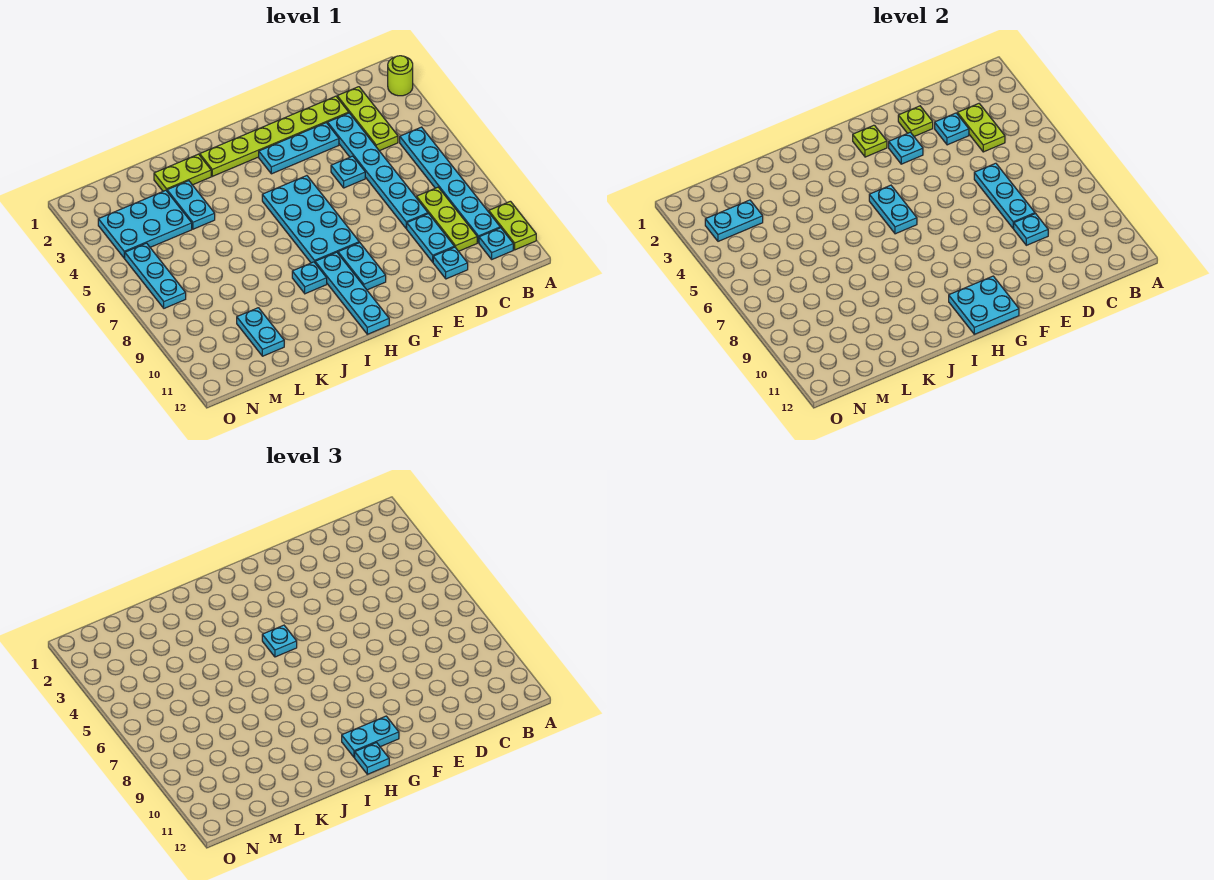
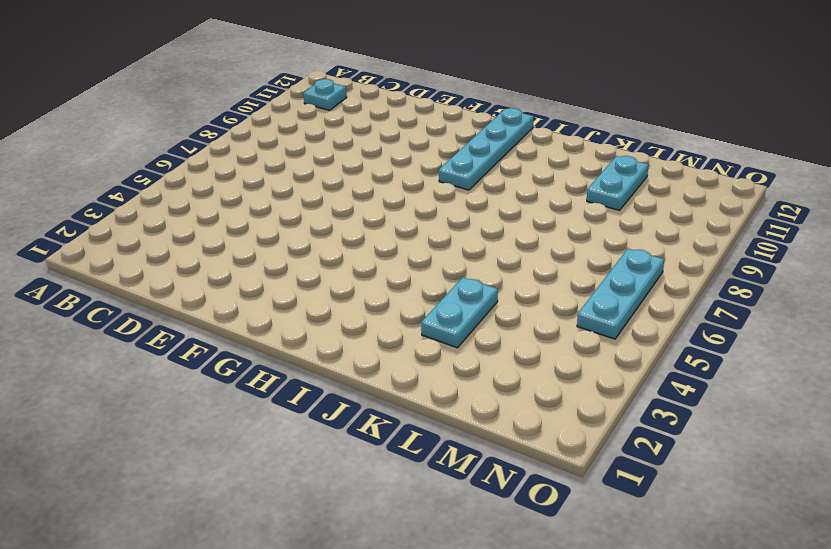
none -> lime 1x1 round brick [388,56,413,96]
none -> lime 1x2 plate [489,201,536,250]
none -> cyan 1x6 plate [400,127,500,243]
none -> lime 1x3 plate [337,87,398,151]

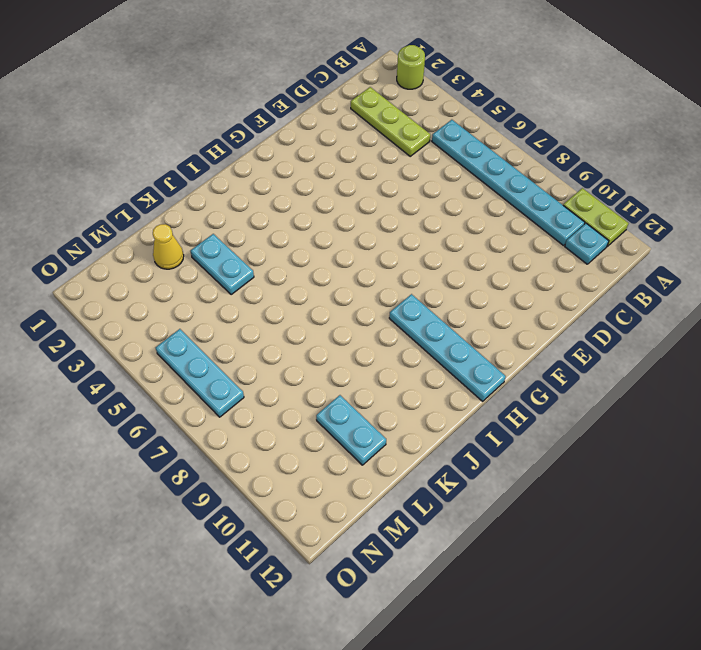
yellow 1x1 cone [153,224,184,269] -> none
none -> lime 1x3 plate [417,187,477,251]
none -> lime 1x6 plate [200,96,349,176]
none -> cyan 1x6 plate [328,113,428,228]
none -> cyan 1x2 plate [406,214,454,262]

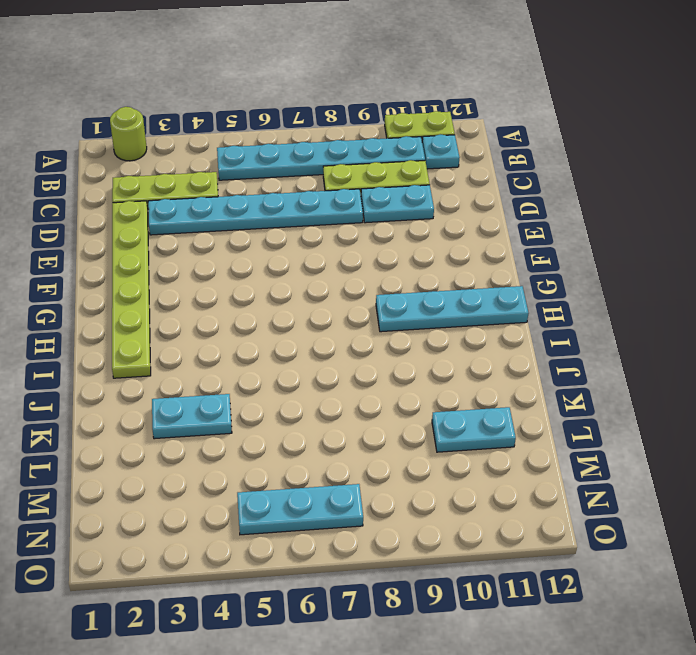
none -> cyan 1x1 plate [433,247,468,279]
none -> cyan 1x3 plate [259,123,339,174]
none -> cyan 1x1 plate [331,156,365,188]
none -> cyan 2x4 plate [262,176,359,263]

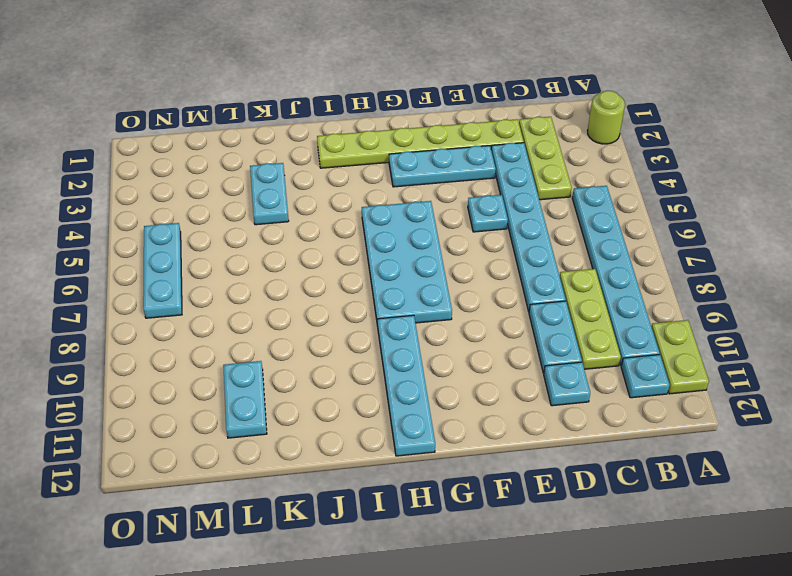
none -> cyan 1x2 plate [338,242,386,290]
none -> cyan 1x1 plate [292,262,327,294]
none -> lime 1x2 plate [154,154,211,191]
none -> cyan 2x3 plate [98,190,192,258]

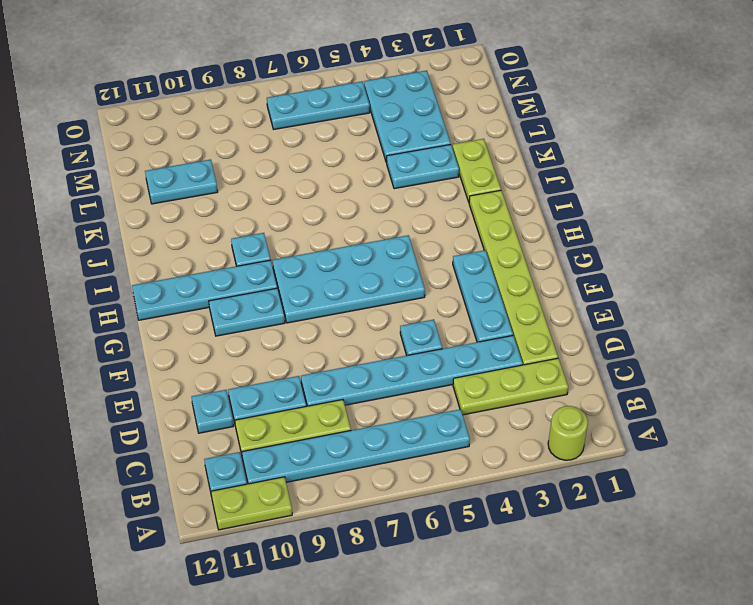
none -> lime 1x2 plate [957,104,1005,152]
none -> cyan 1x1 plate [935,113,969,145]
none -> cyan 1x3 plate [974,163,1035,228]
none -> cyan 1x1 plate [1013,214,1048,245]

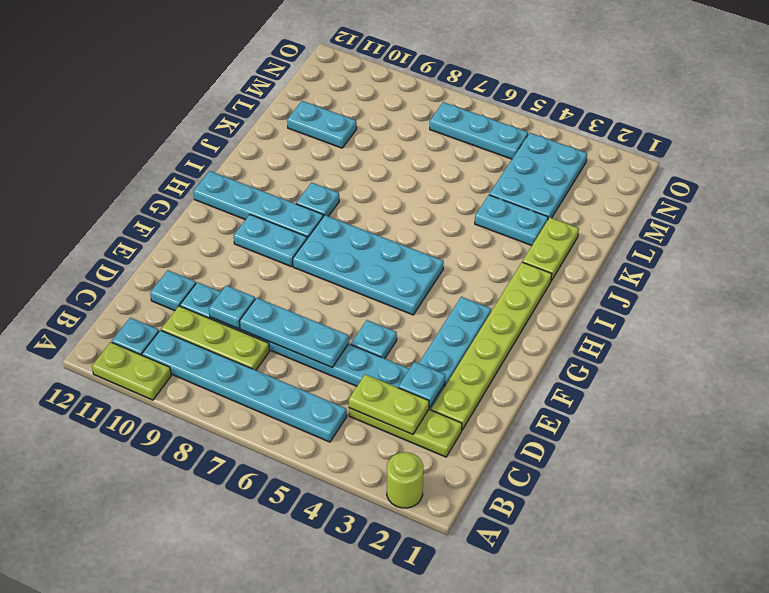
none -> lime 1x1 plate [898,106,933,136]
none -> cyan 1x1 plate [889,132,923,164]
none -> lime 1x1 plate [853,125,887,157]
none -> cyan 2x2 plate [949,276,1019,334]

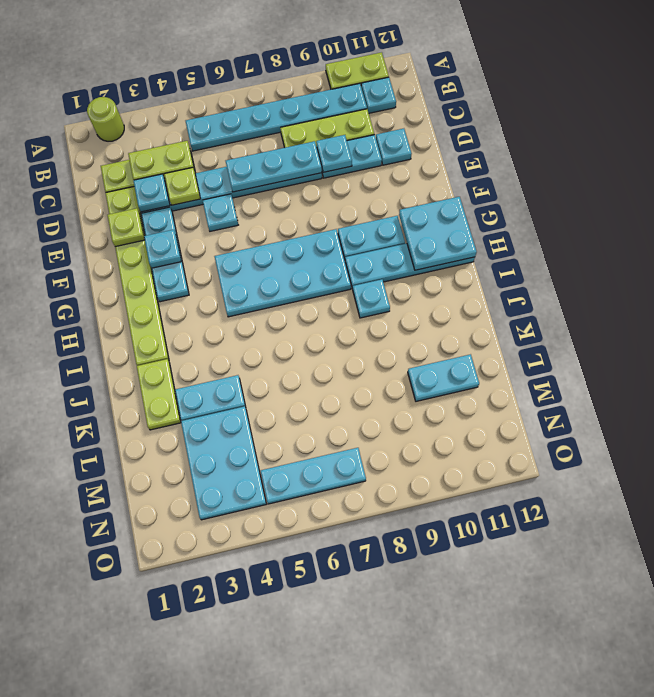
lime 1x1 plate [164,168,200,205] -> lime 1x1 plate moved to [853,125,887,157]
none -> cyan 1x2 plate [869,185,917,234]
none -> cyan 1x2 plate [705,200,763,241]
none -> cyan 1x2 plate [342,716,399,758]
none -> cyan 1x1 plate [262,625,297,657]

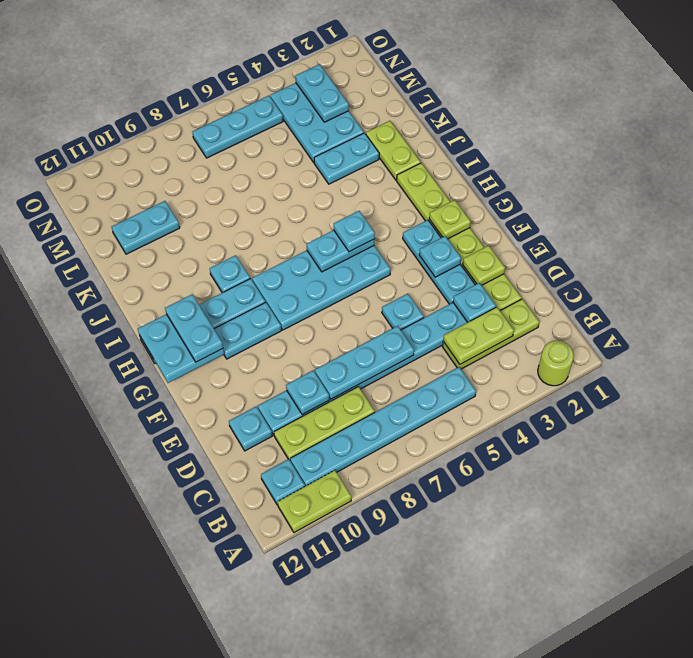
none -> cyan 1x1 plate [355,743,389,774]

